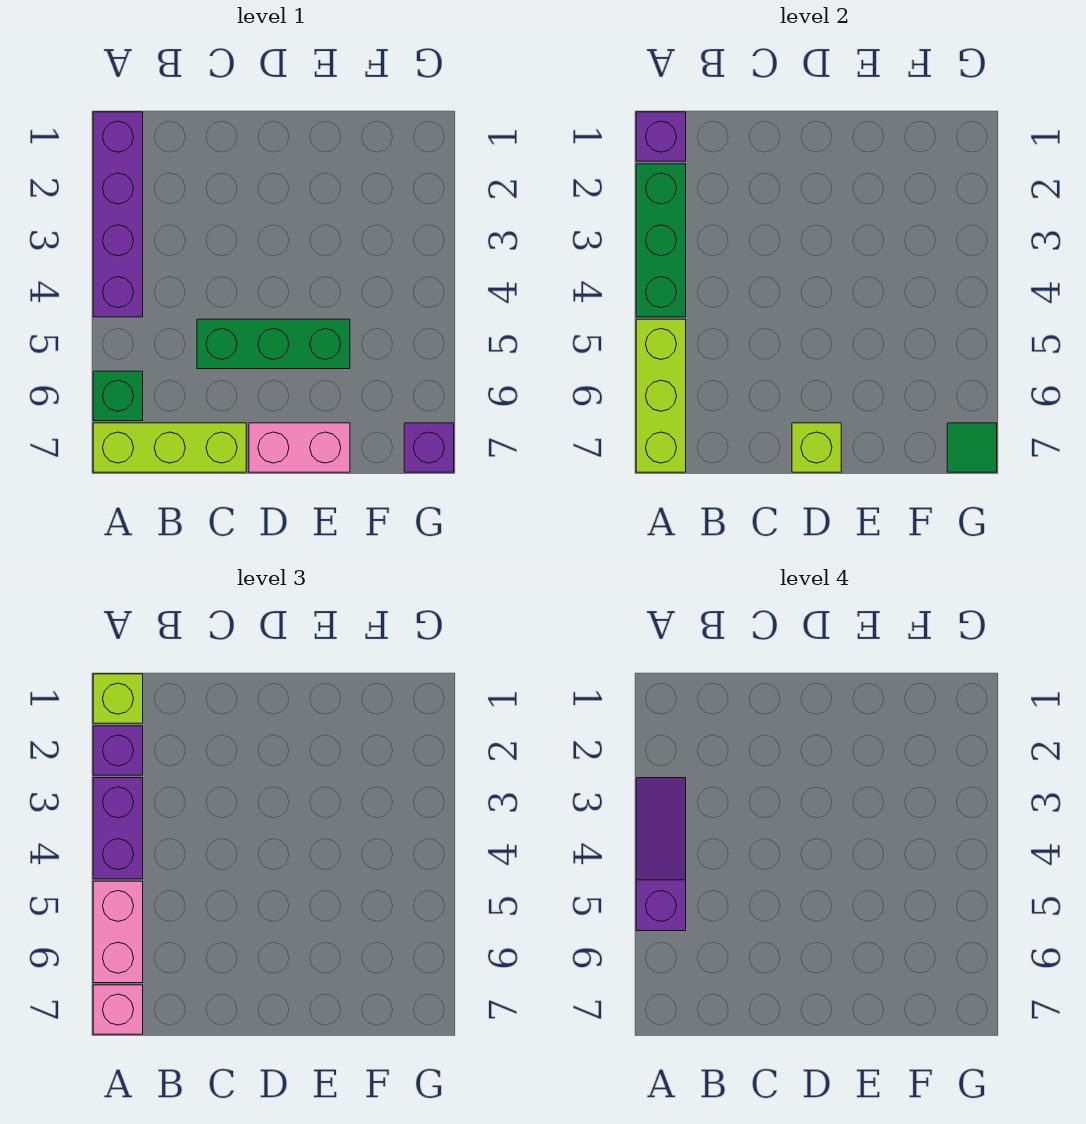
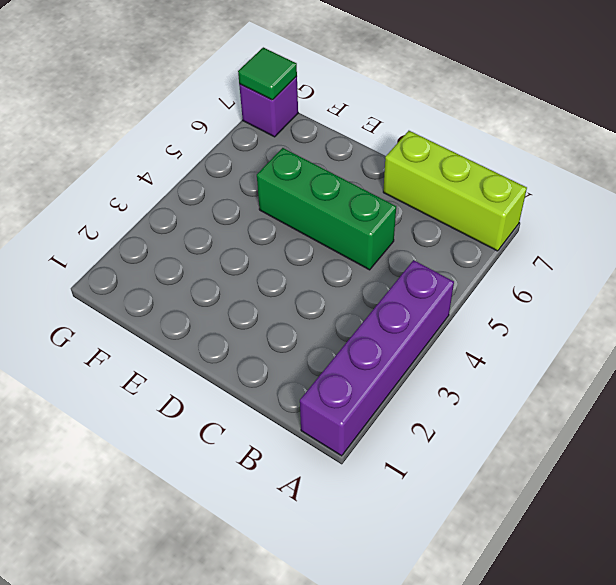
none -> green 1x1 brick [93,371,143,421]
none -> pink 1x2 brick [249,423,350,472]
none -> purple 1x1 brick [636,112,686,161]

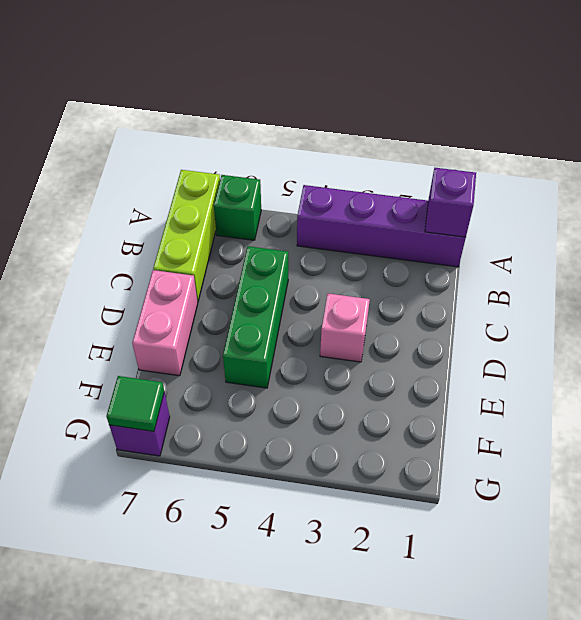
pink 1x1 brick [320,294,370,362] -> pink 1x1 brick moved to [93,985,143,1034]
none -> green 1x3 brick [636,164,686,317]
none -> lime 1x3 brick [636,319,686,472]
none -> lime 1x1 brick [792,423,841,472]

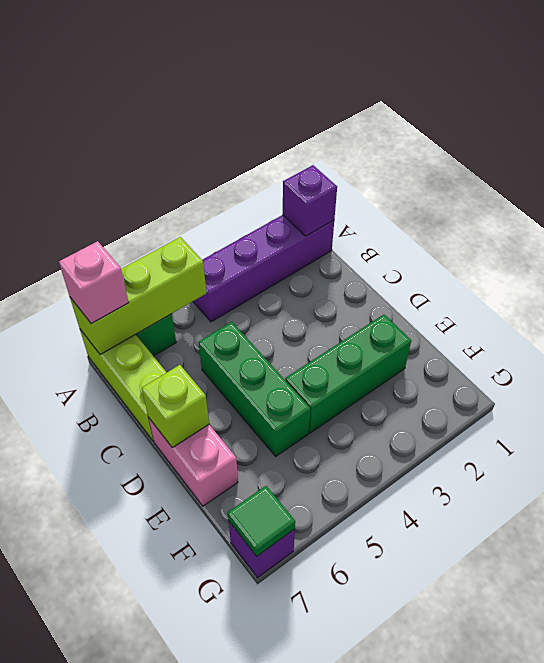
green 1x3 brick [285,315,411,433] -> green 1x3 brick moved to [636,164,686,317]
none -> lime 1x1 brick [93,674,143,723]
none -> purple 1x1 brick [93,726,143,775]
none -> purple 1x2 brick [93,778,143,879]

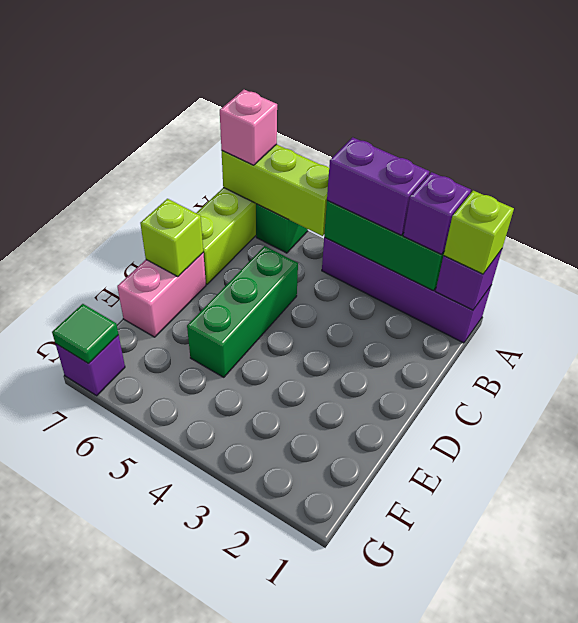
none -> pink 1x2 brick [93,881,143,983]
none -> purple 1x3 slope [636,778,686,931]

